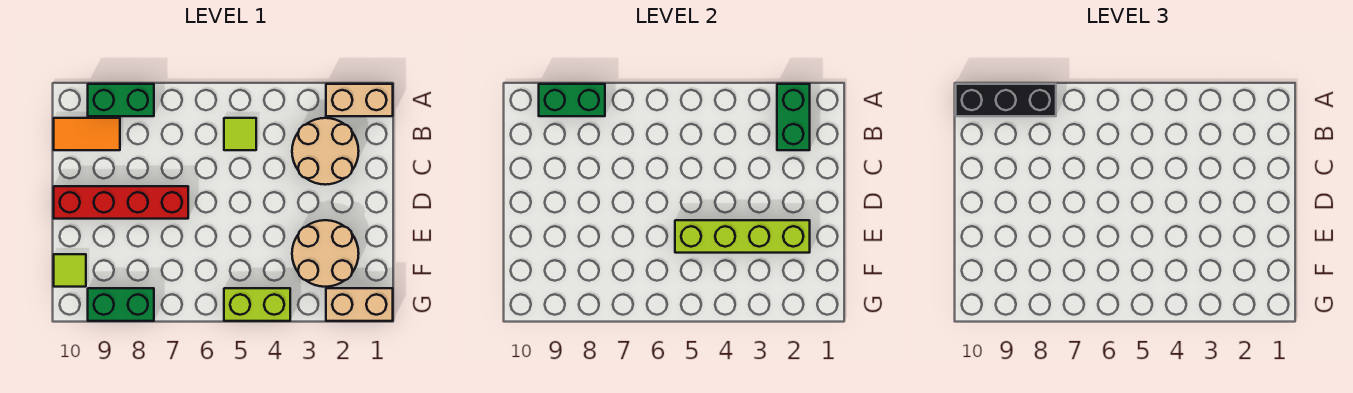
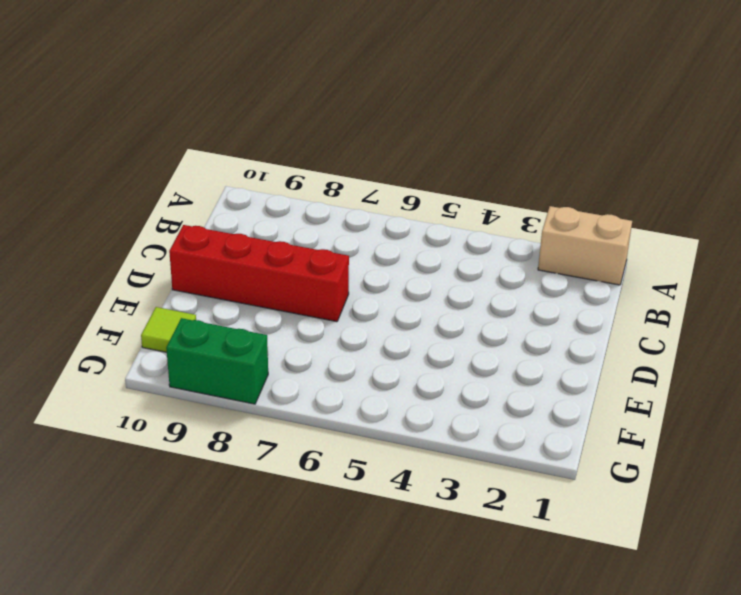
none -> green 1x2 brick [88,84,154,116]
none -> tan 2x2 round brick [292,118,359,185]
none -> lime 1x1 tile [224,118,256,150]

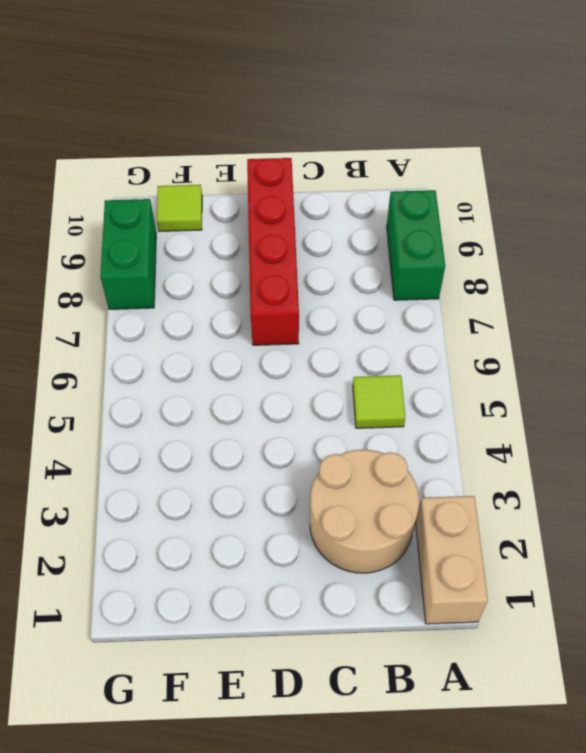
none -> orange 1x2 tile [54,118,120,150]
none -> tan 2x2 round brick [292,220,359,287]
none -> tan 1x2 brick [326,288,393,321]

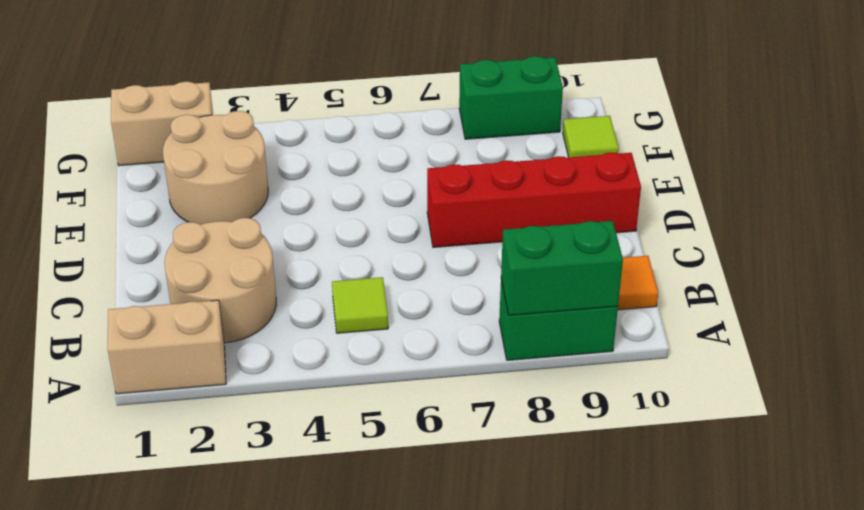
none -> lime 1x2 brick [224,288,290,321]
none -> green 1x2 brick [777,84,810,150]
none -> lime 1x4 brick [675,220,810,253]

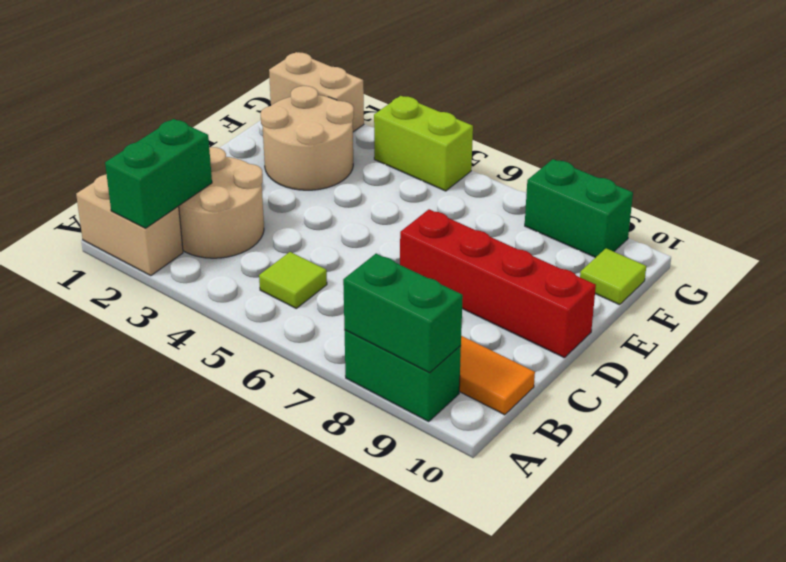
none -> lime 1x4 brick [675,220,810,253]
none -> black 1x3 brick [956,84,1056,116]

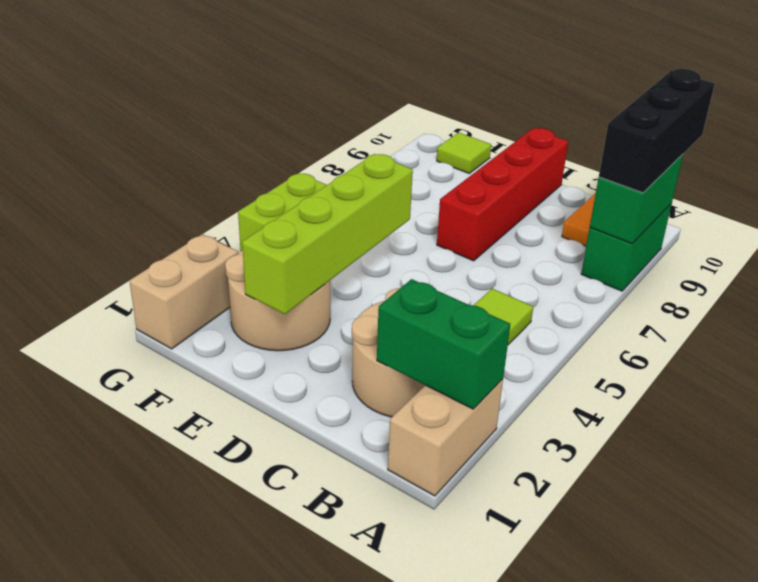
none -> green 1x2 brick [88,288,154,321]

